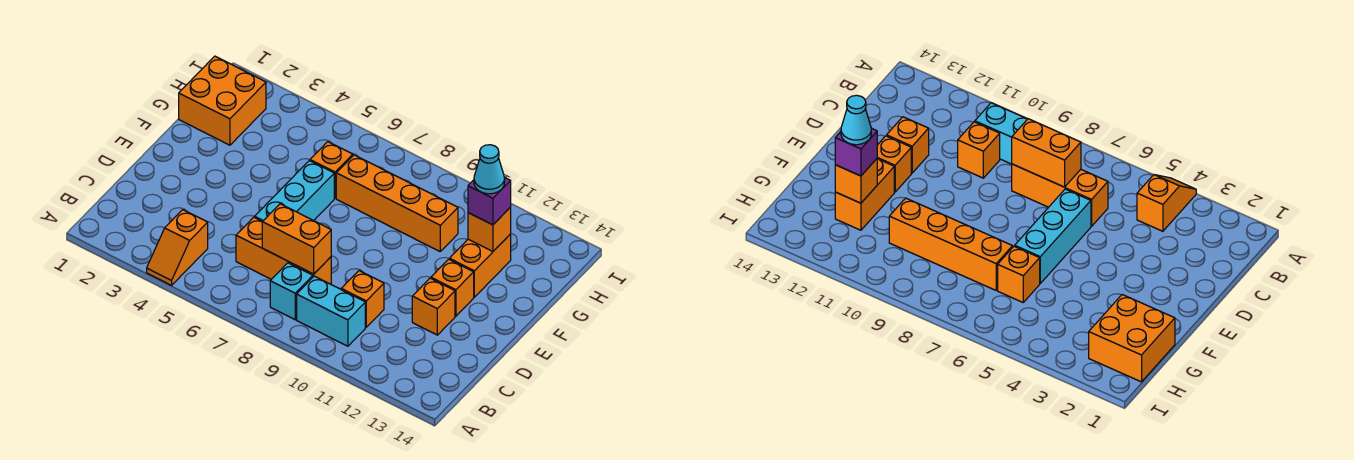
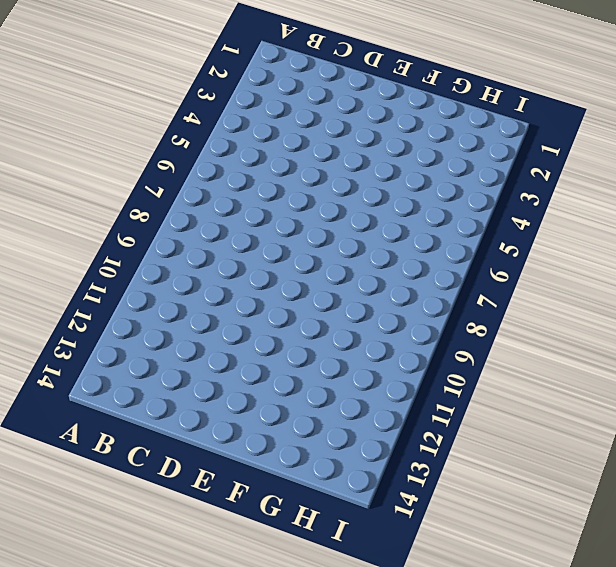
none -> orange 1x2 slope [147,210,208,285]
none -> cyan 1x1 brick [270,263,313,320]
none -> cyan 1x2 brick [297,276,365,346]

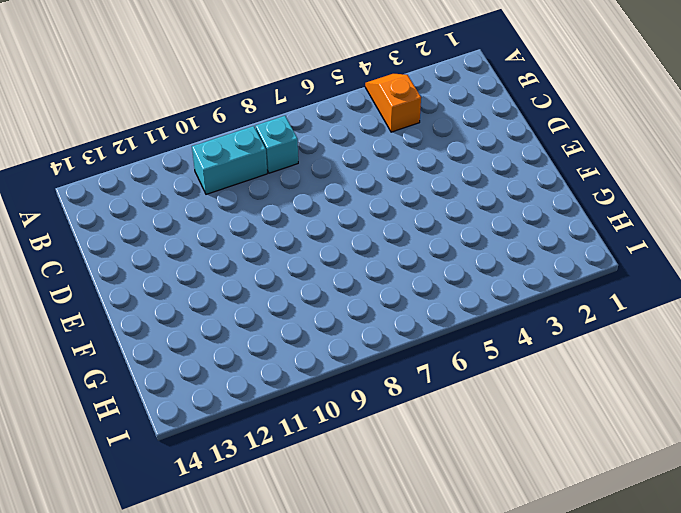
none -> orange 1x3 brick [236,217,331,284]
none -> orange 1x1 brick [341,271,384,327]
none -> cyan 1x3 brick [255,161,334,222]

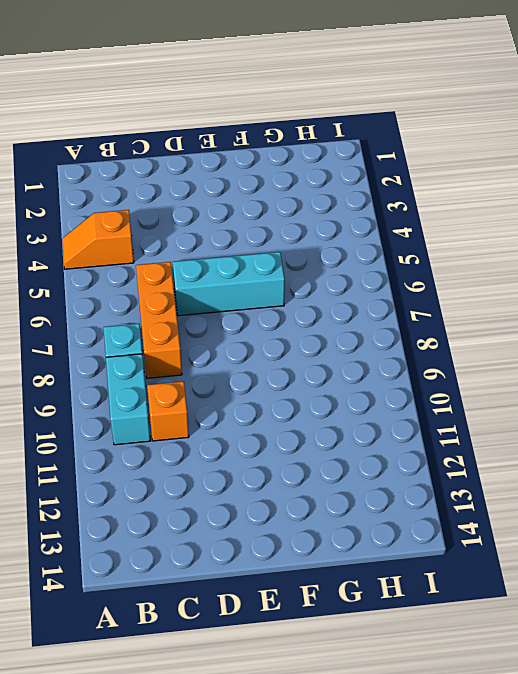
none -> orange 1x1 brick [412,278,455,335]
none -> orange 1x1 brick [431,259,474,316]
none -> orange 1x2 brick [449,234,511,297]

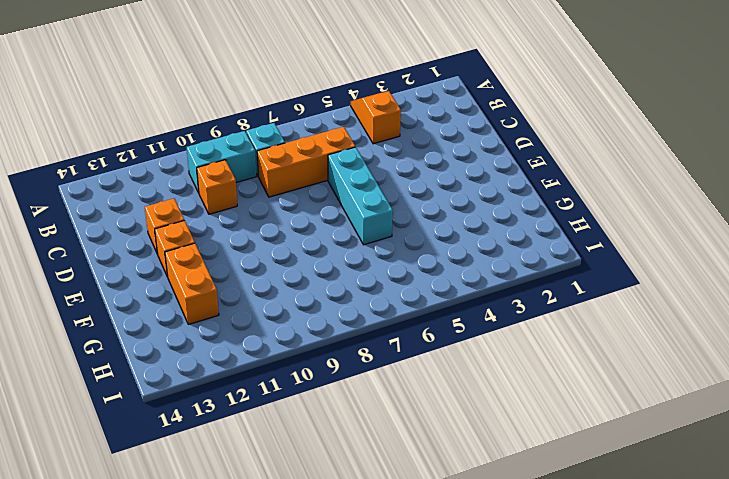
none -> orange 2x2 brick [179,56,266,145]
none -> orange 1x1 brick [310,142,353,198]
none -> orange 1x4 brick [336,155,458,251]

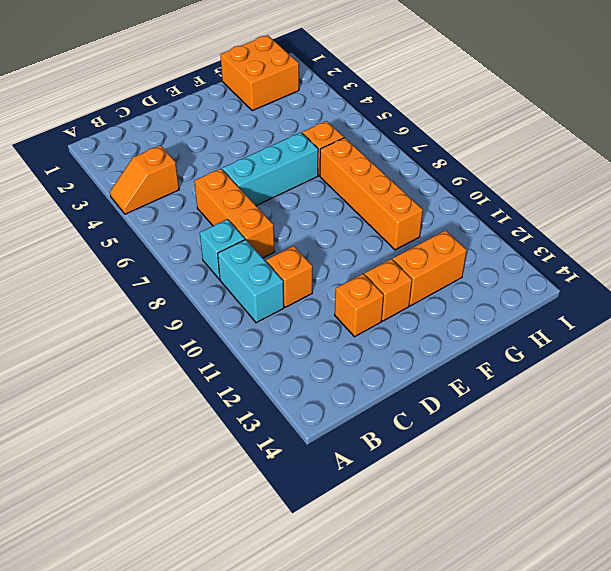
none -> orange 1x2 brick [262,204,331,274]
none -> orange 1x1 brick [468,207,511,252]
none -> purple 1x1 brick [468,177,511,225]

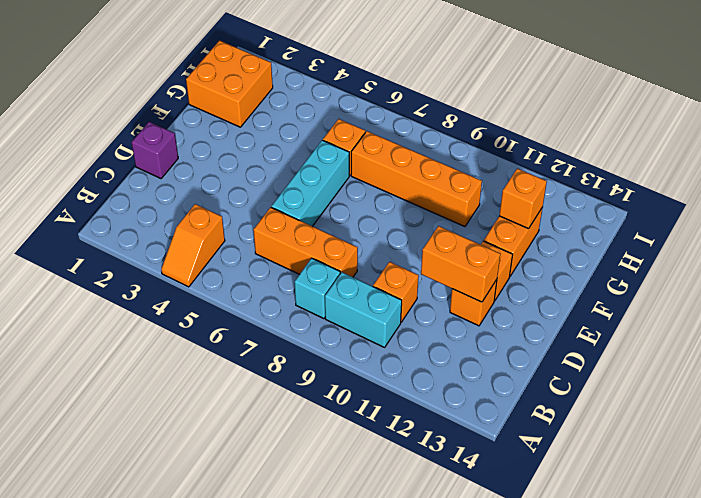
purple 1x1 brick [131,122,178,178] -> purple 1x1 brick moved to [468,177,511,225]
orange 1x2 brick [421,226,500,302] -> orange 1x2 brick moved to [262,204,331,274]
none -> cyan 1x1 cone [474,145,505,194]

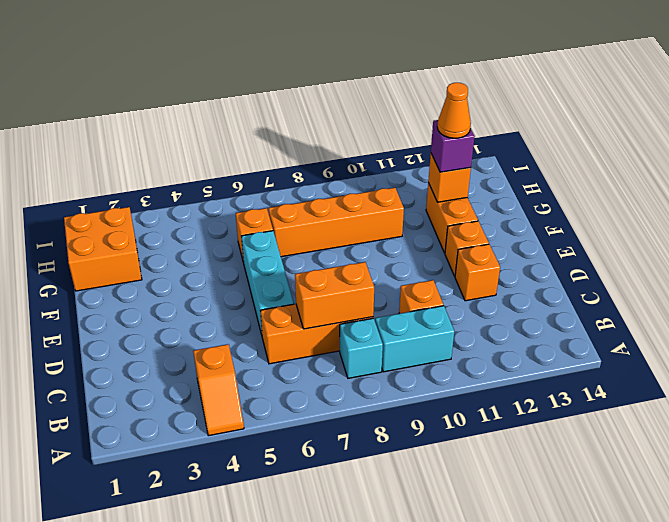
orange 1x1 cone [437,83,471,138] -> cyan 1x1 cone [474,145,505,194]

